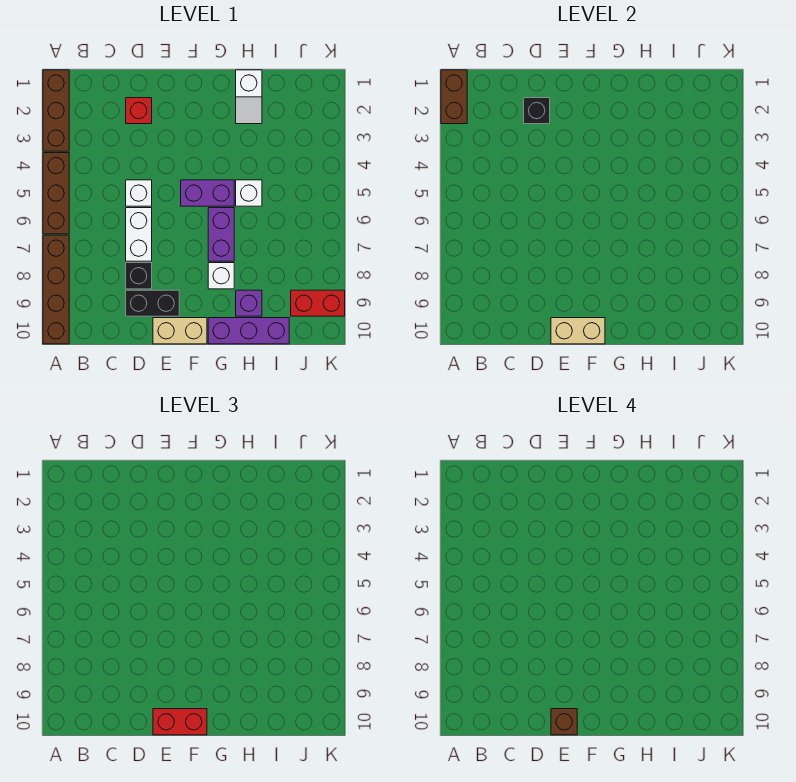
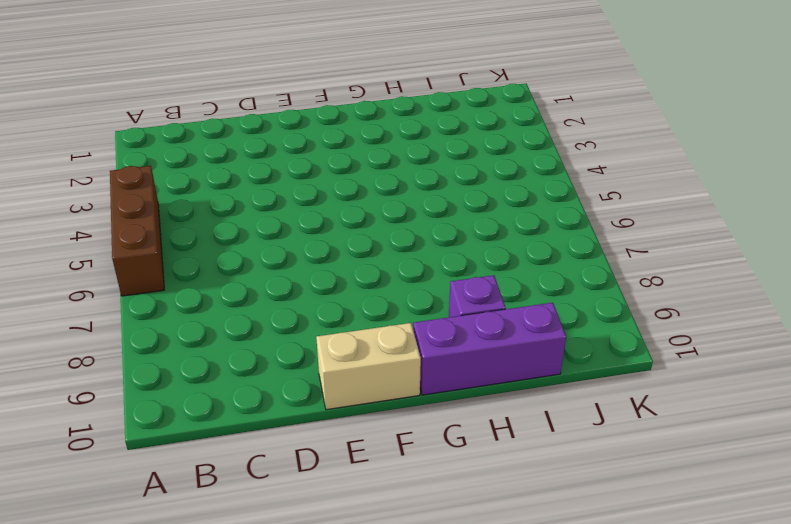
none -> brown 1x3 brick [43,70,69,151]
none -> brown 1x4 brick [43,235,69,344]
none -> red 1x1 brick [126,98,152,124]

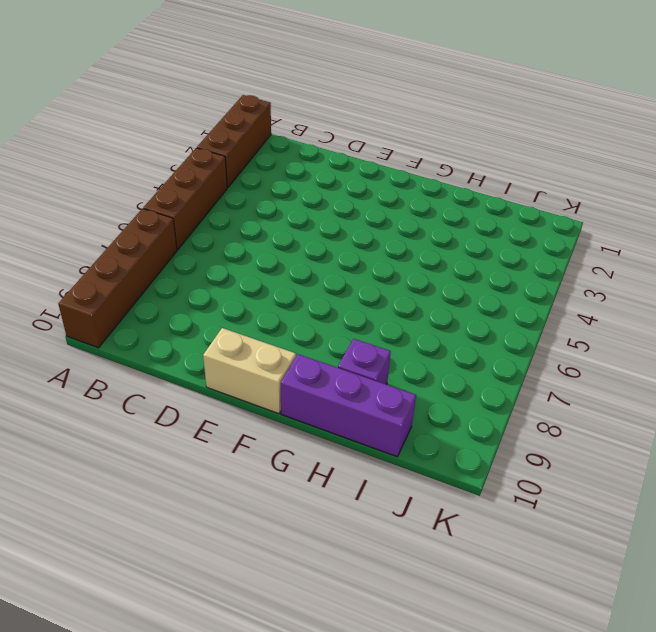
none -> red 1x1 brick [126,98,152,124]
none -> white 1x1 brick [126,180,152,206]
none -> white 1x2 brick [126,208,152,261]

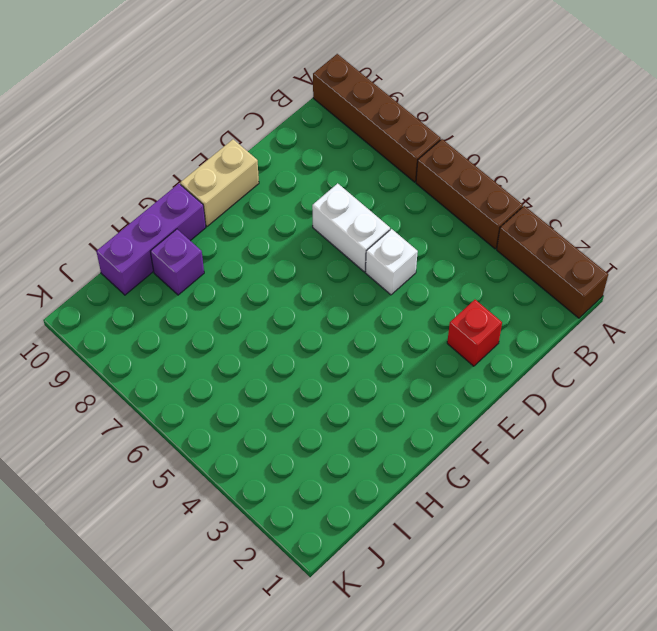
none -> black 1x1 brick [126,263,152,289]
none -> black 1x2 brick [126,290,179,316]
none -> purple 1x2 brick [181,180,234,206]

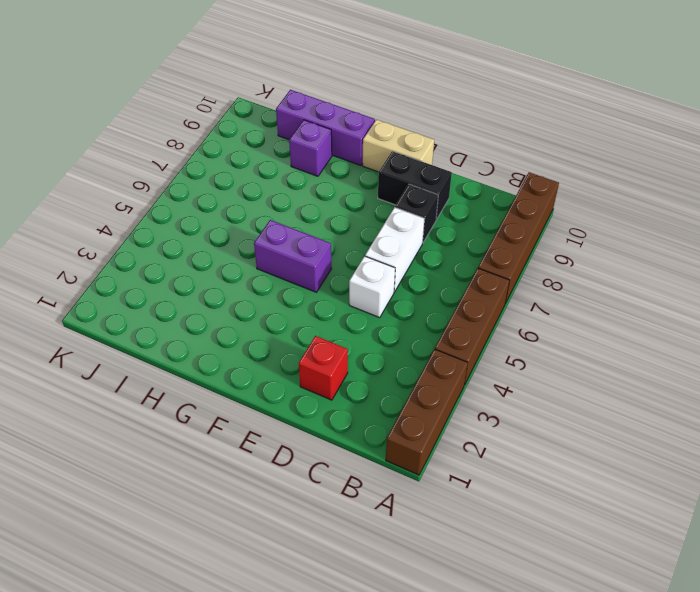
none -> purple 1x2 brick [208,208,234,261]
none -> white 1x1 brick [208,263,234,289]
none -> white 1x2 slope [236,70,262,124]

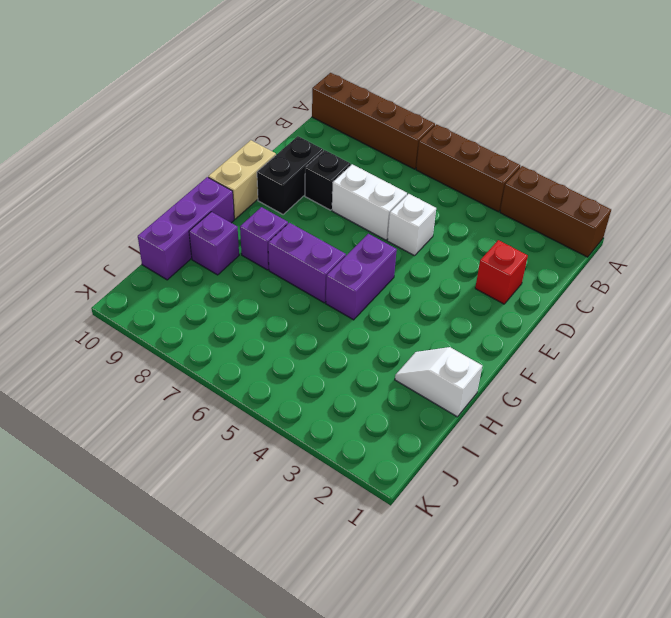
purple 1x1 brick [240,207,288,270] -> white 1x1 brick [208,263,234,289]
none -> white 1x1 brick [236,180,262,206]
none -> red 1x2 brick [291,290,345,316]
none -> brown 1x2 brick [441,70,467,124]

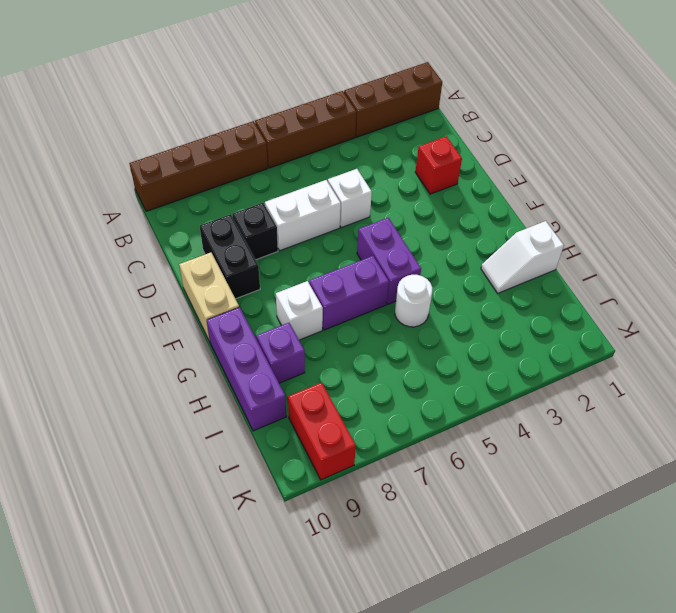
white 1x1 round brick [395,275,432,327] -> white 1x1 brick [236,180,262,206]
none -> brown 1x2 brick [441,70,467,124]
none -> black 1x1 brick [524,98,550,124]
none -> tan 1x2 brick [551,318,605,344]

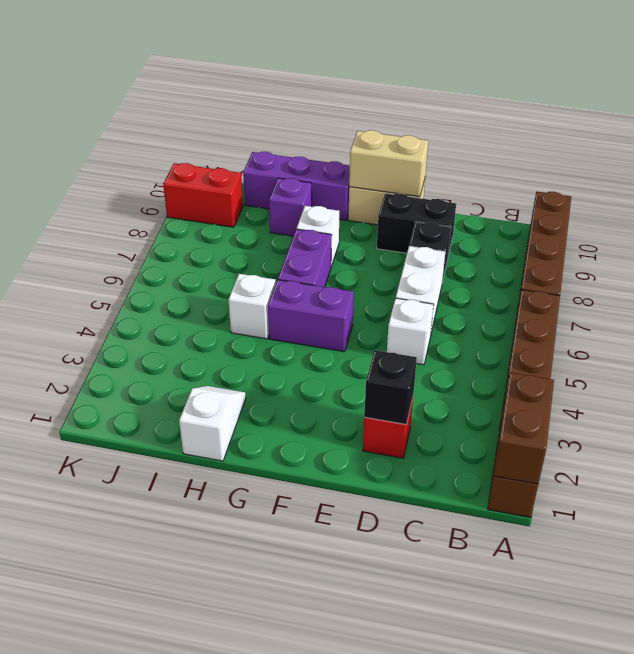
none -> red 1x2 brick [153,709,207,735]
none -> brown 1x1 brick [551,709,577,735]

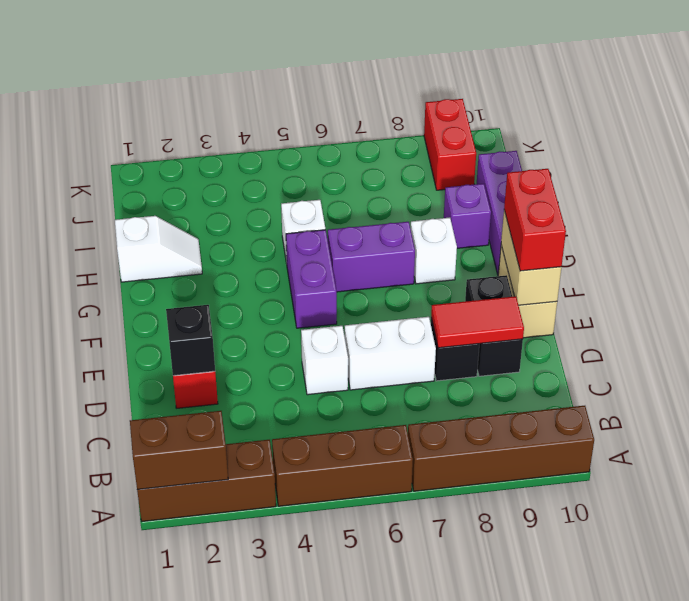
red 1x2 tile [431,296,524,348] -> none
none -> brown 1x1 brick [551,709,577,735]

